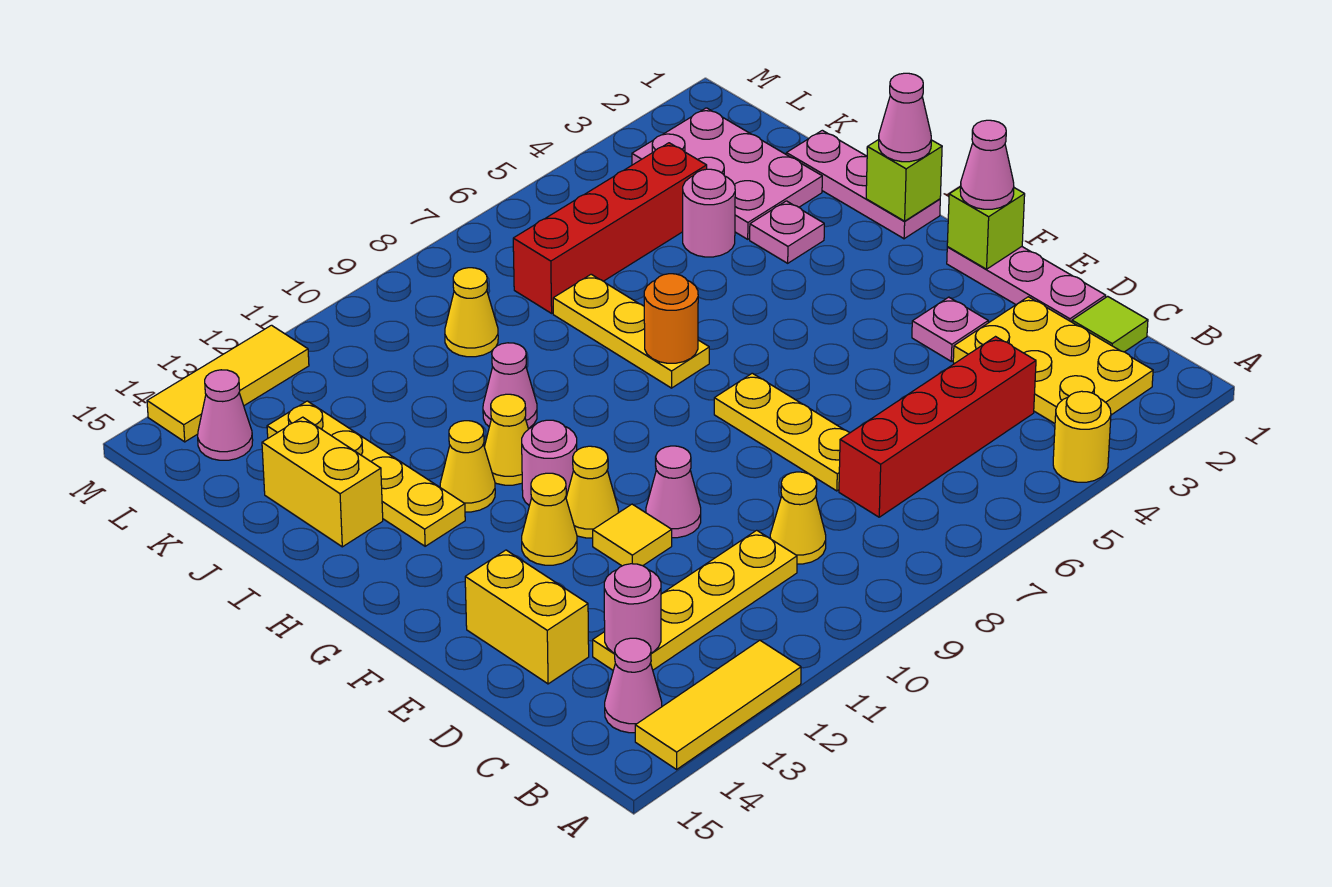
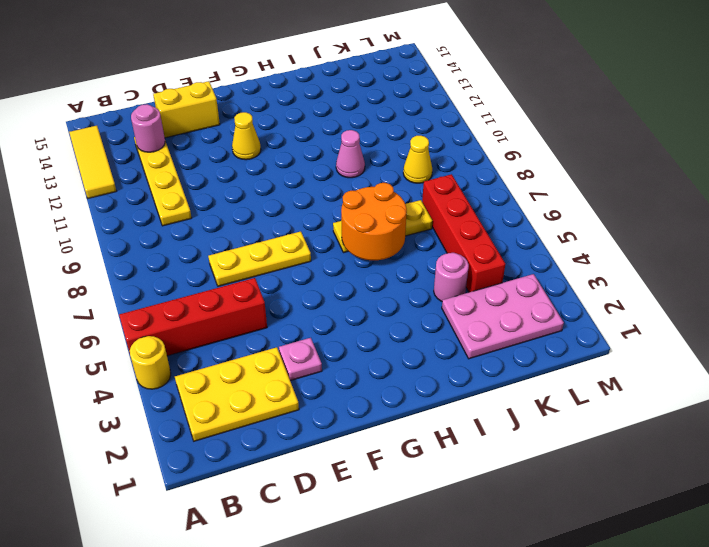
red 1x4 brick [119,278,267,356] -> red 1x4 brick turned to [839,337,1036,517]
orange 2x2 round brick [341,183,407,260] -> orange 1x1 round brick [644,274,698,363]
none -> pink 1x1 cone [605,638,662,733]
none -> lime 1x1 tile [1072,296,1148,352]
none -> yellow 1x1 cone [770,472,826,564]
none -> pink 1x3 plate [947,247,1106,322]

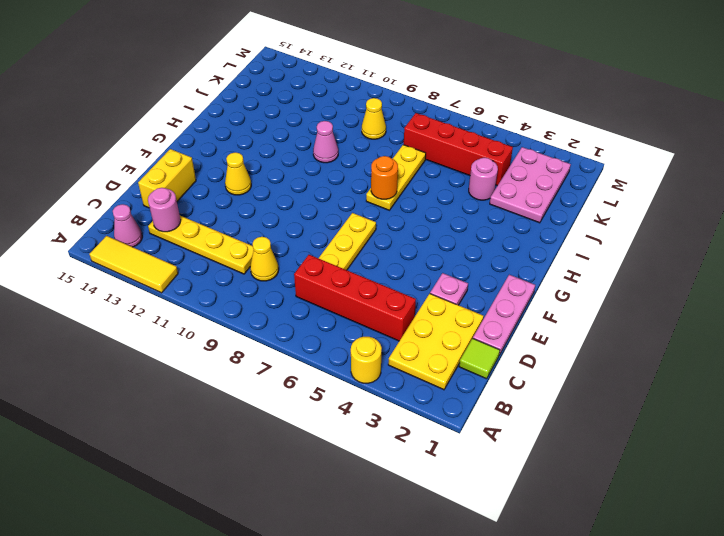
none -> pink 1x1 cone [646,446,701,538]
none -> yellow 1x1 tile [593,504,672,566]
none -> yellow 1x1 cone [566,446,618,538]
none -> pink 1x1 round brick [522,420,577,506]

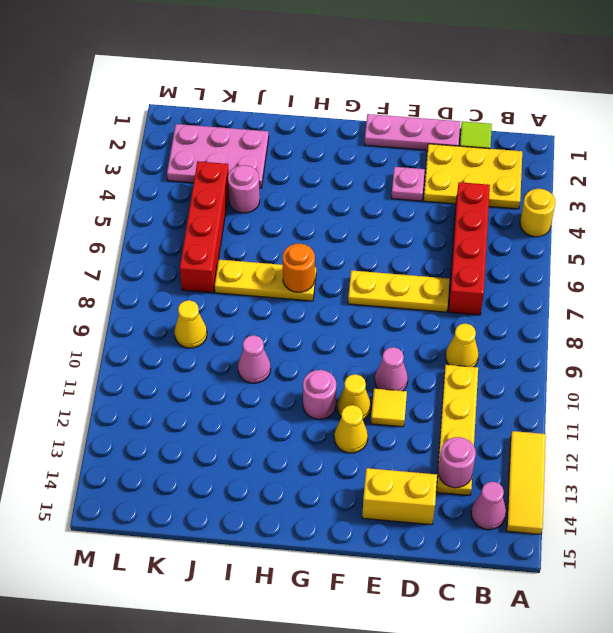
none -> pink 1x3 plate [786,130,940,239]
none -> yellow 1x1 cone [484,394,528,485]
none -> yellow 1x1 cone [440,421,495,512]
none -> yellow 1x4 plate [267,401,465,546]

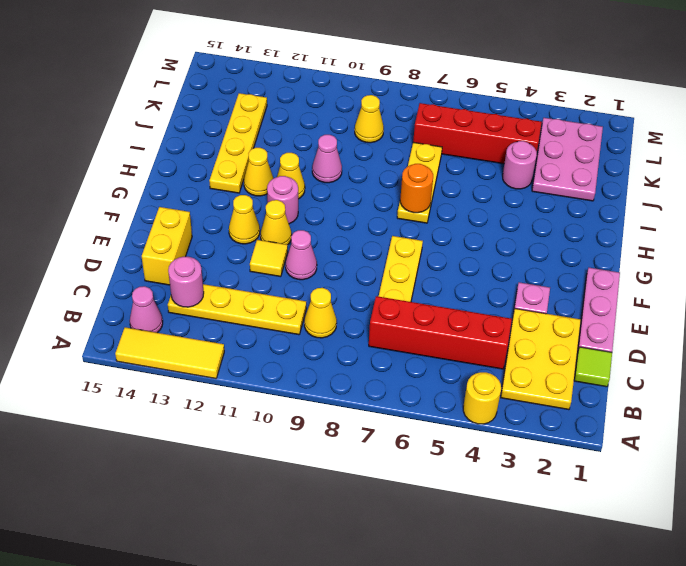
none -> pink 1x3 plate [786,130,940,239]
none -> pink 1x1 plate [750,201,824,263]
none -> yellow 1x2 brick [262,417,383,547]
none -> pink 1x1 cone [198,370,253,460]

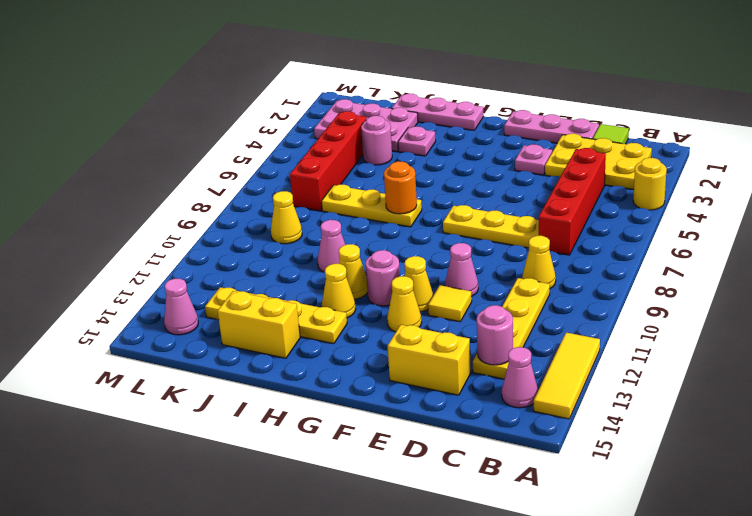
none -> yellow 1x3 tile [147,325,309,442]
none -> lime 1x1 brick [947,187,1025,269]
none -> lime 1x1 brick [866,140,942,221]
none -> pink 1x1 cone [960,120,1014,209]

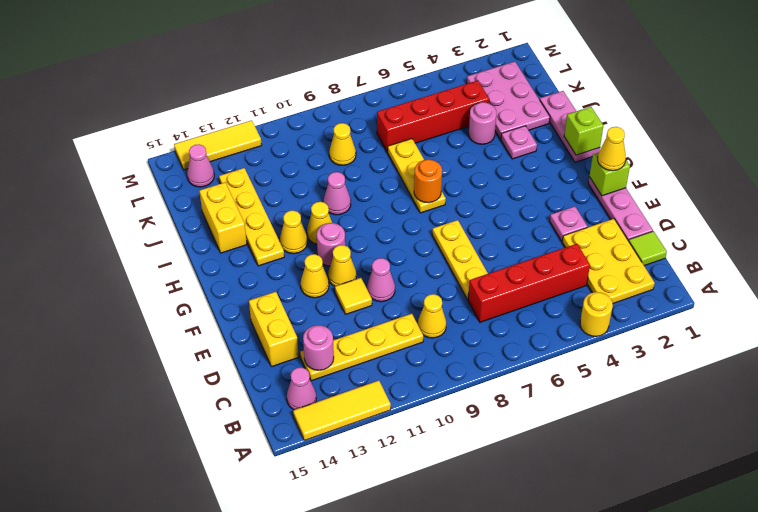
yellow 1x1 cone [598,127,626,171] -> pink 1x1 cone [960,120,1014,209]
none -> pink 1x1 cone [879,73,931,162]

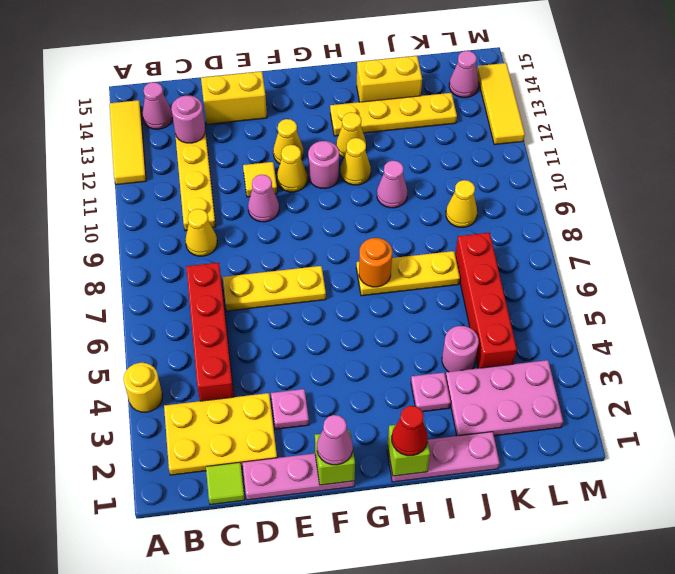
red 1x1 cone [392,406,428,456] -> pink 1x1 cone [879,73,931,162]

